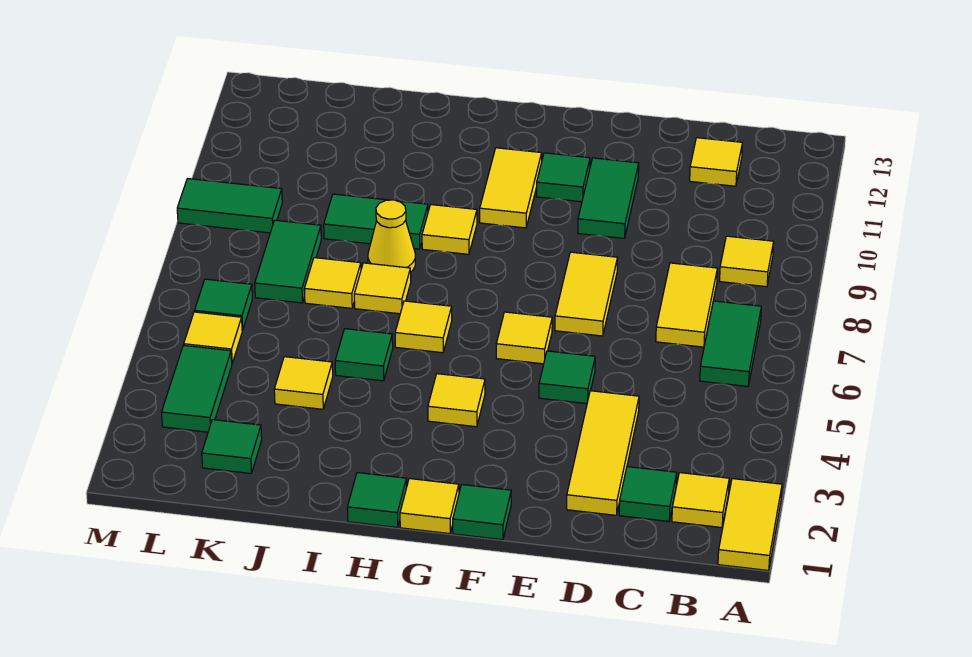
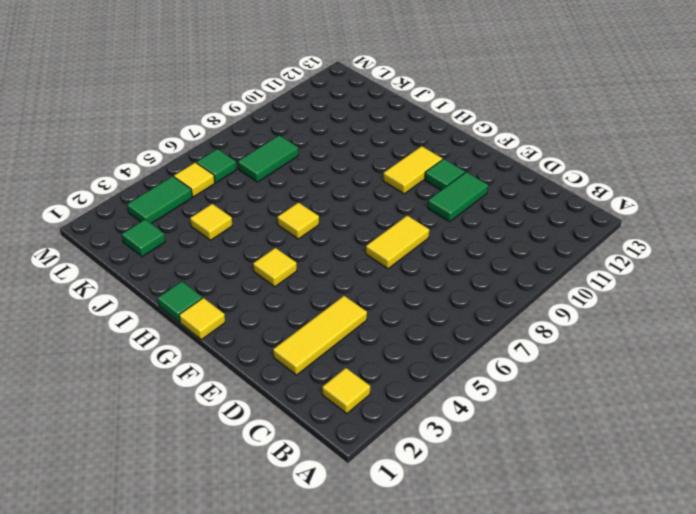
none -> yellow 1x2 tile [718,479,782,570]
none -> green 1x2 tile [700,301,761,386]
none -> yellow 1x1 tile [720,236,774,287]
none -> green 1x1 tile [619,467,677,521]

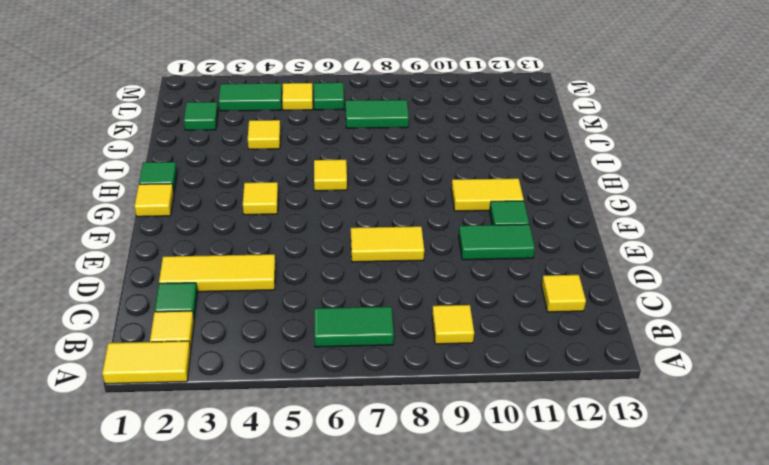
none -> yellow 1x2 tile [656,263,717,347]
none -> green 1x1 tile [539,351,595,404]
none -> green 1x1 tile [453,485,511,540]
none -> yellow 1x1 tile [496,312,552,364]

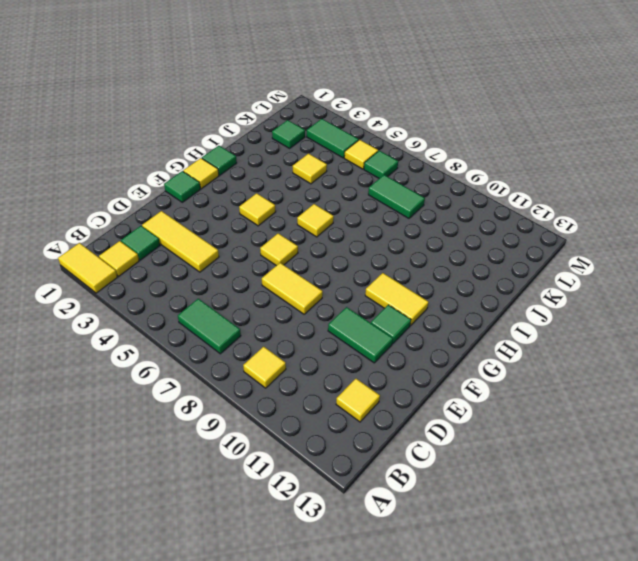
none -> yellow 1x2 tile [656,263,717,347]
none -> green 1x1 tile [539,351,595,404]
none -> yellow 1x1 tile [422,205,477,254]
none -> green 1x1 tile [335,329,393,381]

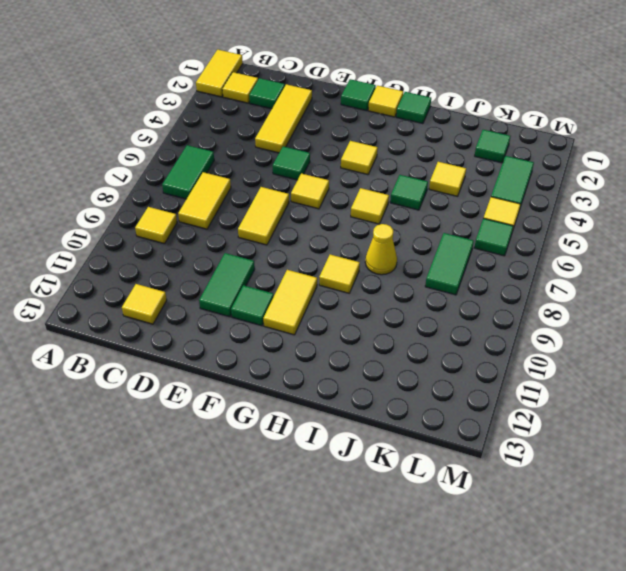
none -> yellow 1x1 tile [354,263,411,314]
none -> green 1x2 tile [324,194,428,249]
none -> yellow 1x1 tile [304,258,361,308]
none -> green 1x2 tile [177,179,282,233]

